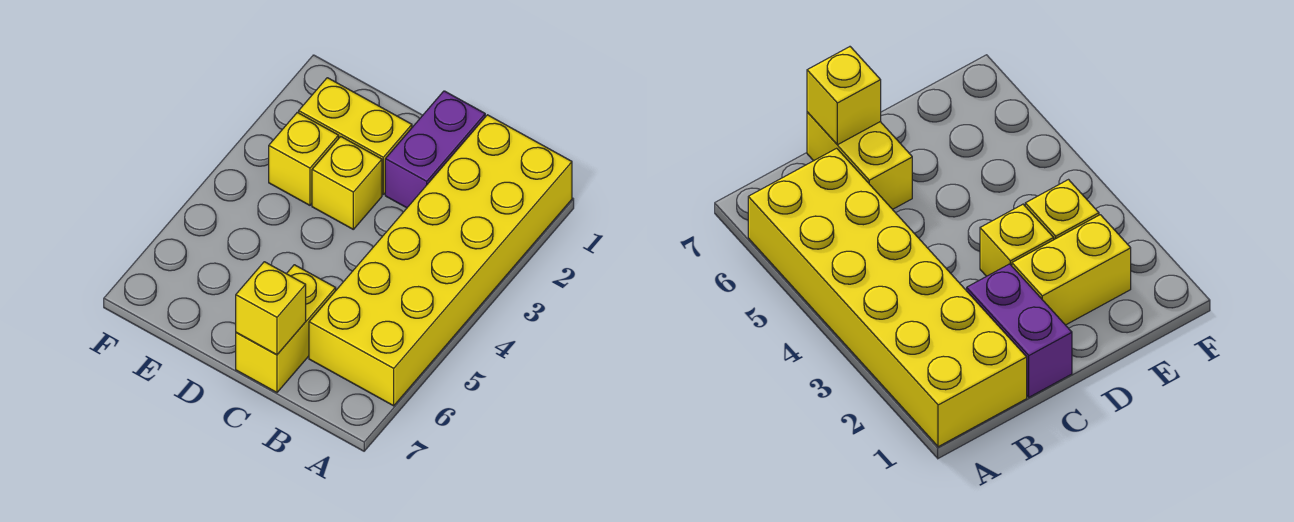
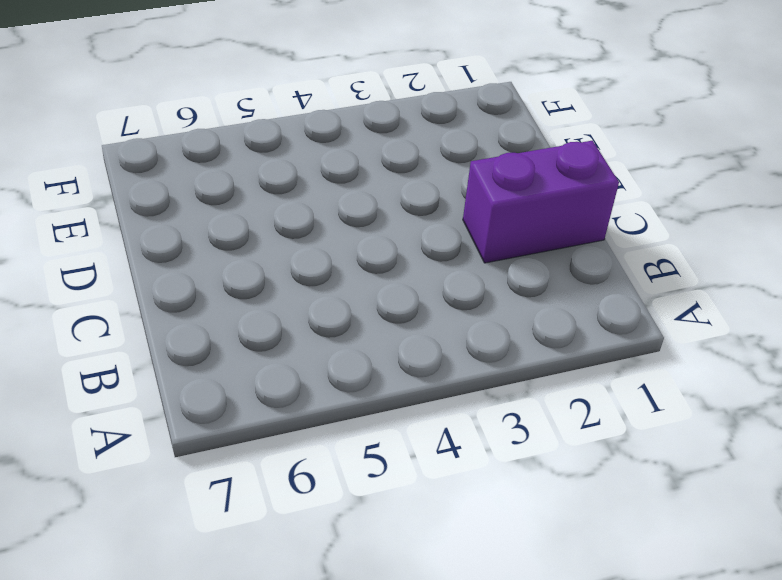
none -> yellow 2x6 brick [309,115,572,406]
none -> yellow 1x2 brick [236,265,336,392]

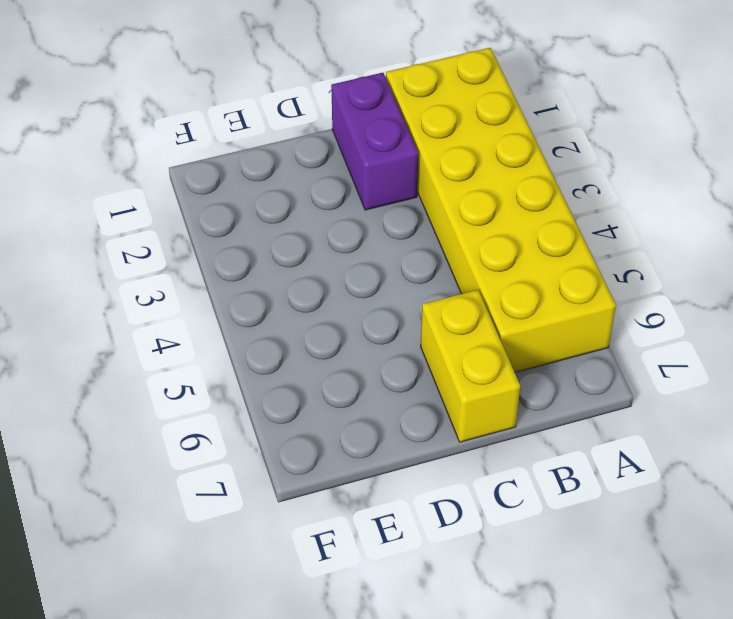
none -> yellow 1x2 brick [299,78,412,194]
none -> yellow 1x1 brick [312,137,382,229]

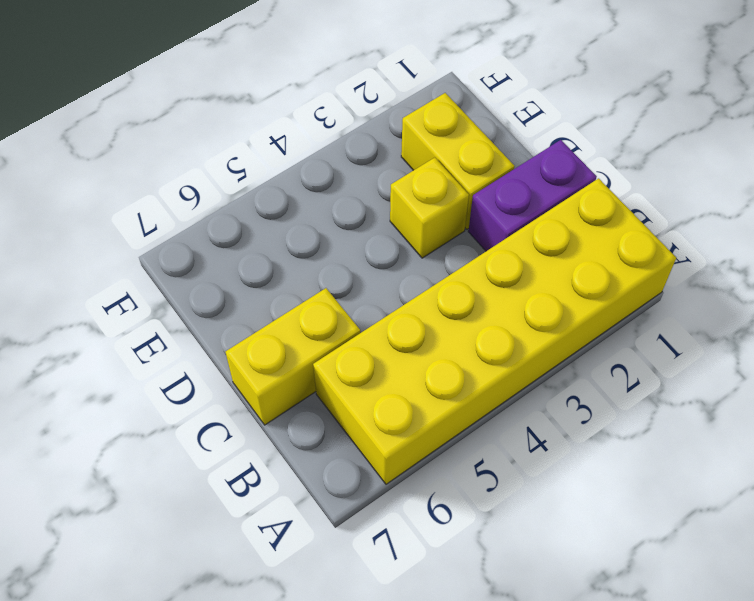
none -> yellow 1x1 brick [269,112,339,205]
none -> yellow 1x1 brick [236,262,306,355]

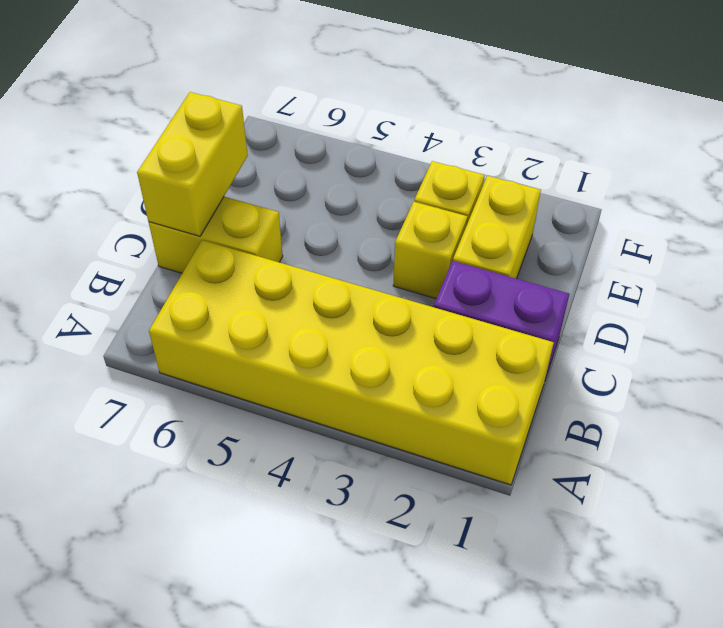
yellow 1x2 brick [137,92,248,236] -> yellow 1x1 brick [236,262,306,355]

